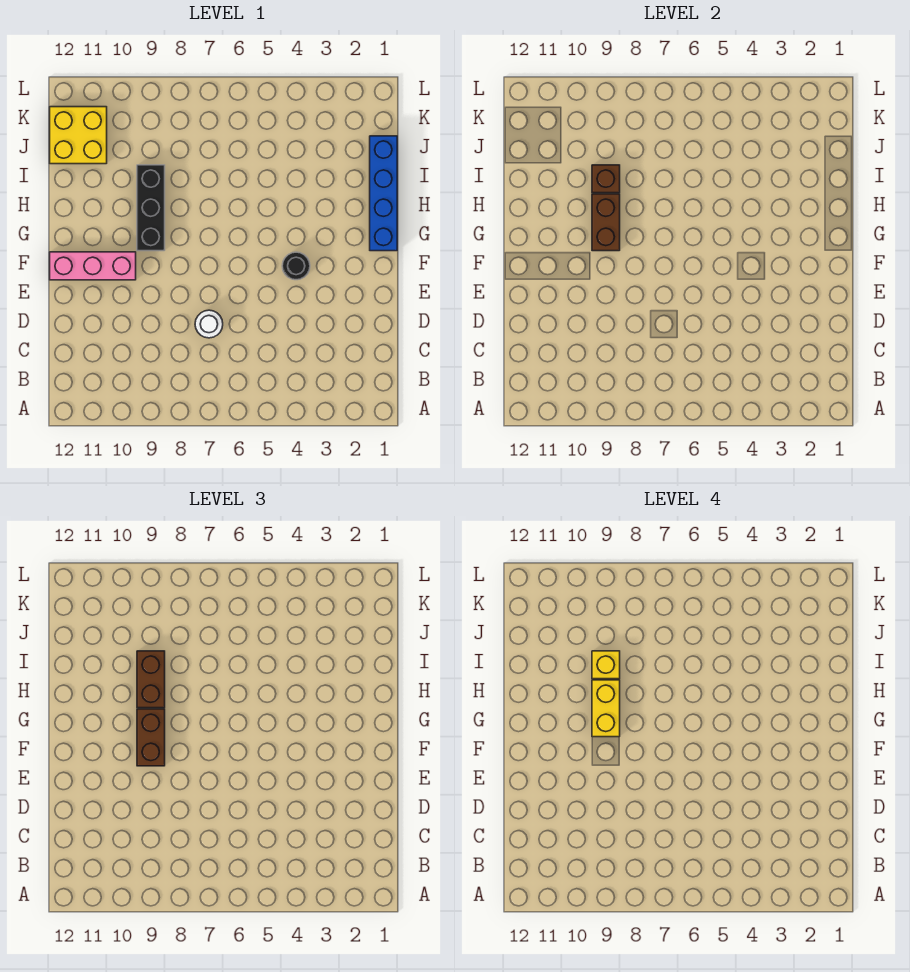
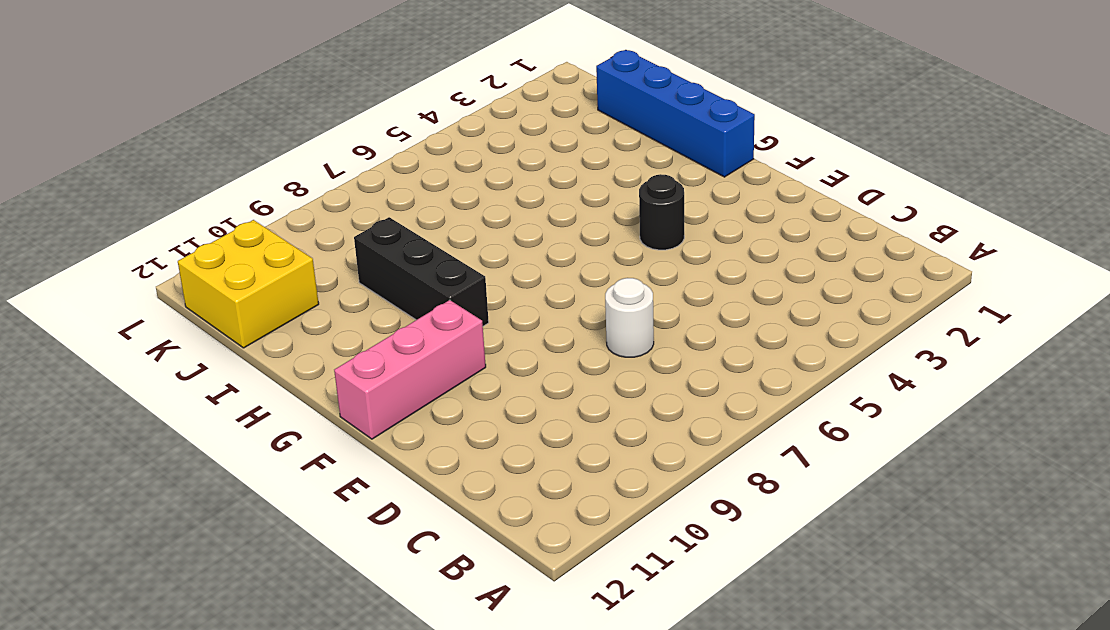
none -> brown 1x2 brick [592,194,620,251]
none -> brown 1x1 brick [592,165,620,193]
none -> brown 1x2 brick [137,709,165,766]

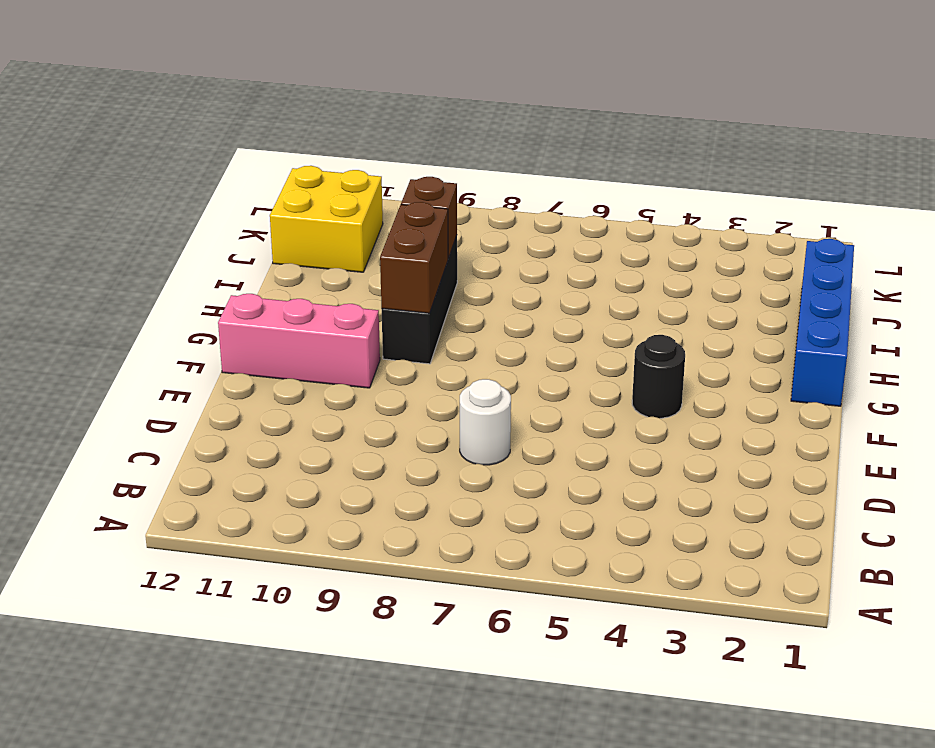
none -> brown 1x2 brick [137,709,165,766]
none -> brown 1x2 brick [137,651,165,708]
none -> yellow 1x2 brick [592,680,620,737]

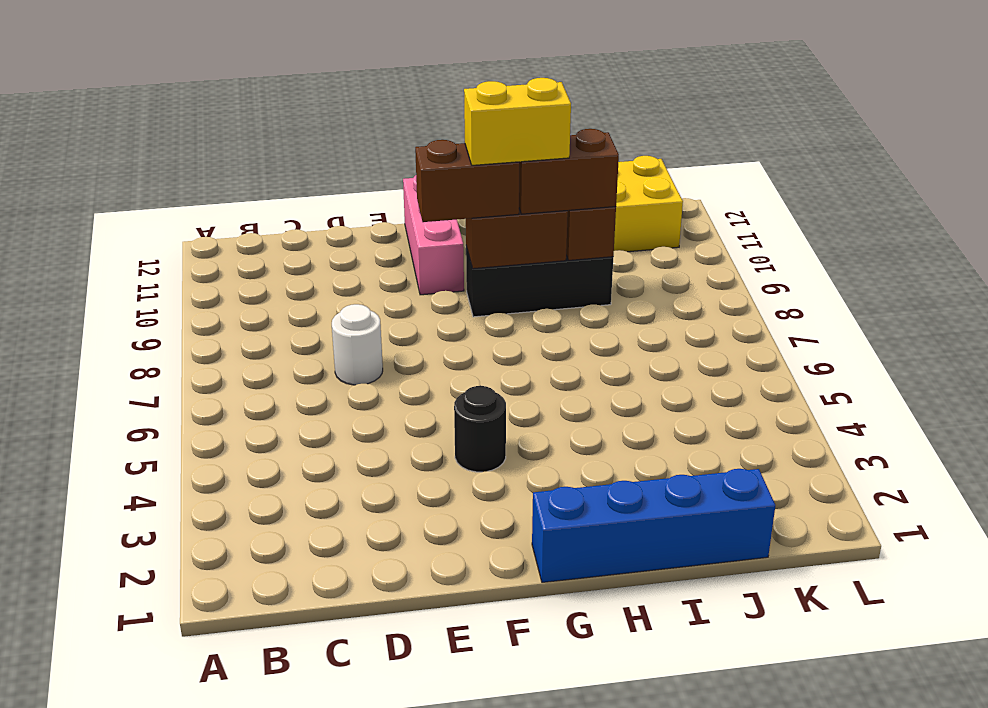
none -> yellow 1x1 brick [592,651,620,679]

